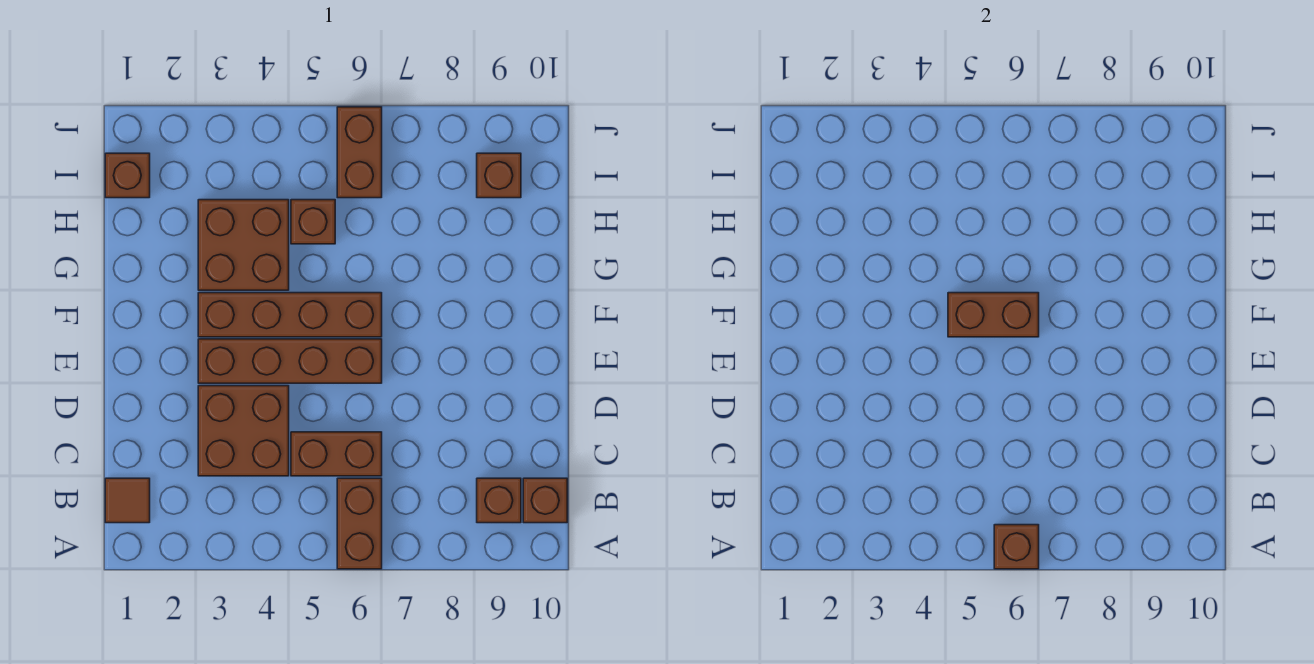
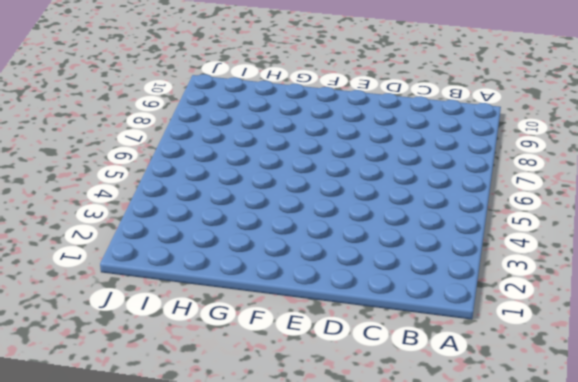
none -> brown 1x2 brick [337,478,382,569]
none -> brown 1x1 tile [105,478,150,523]
none -> brown 1x1 brick [477,478,521,523]

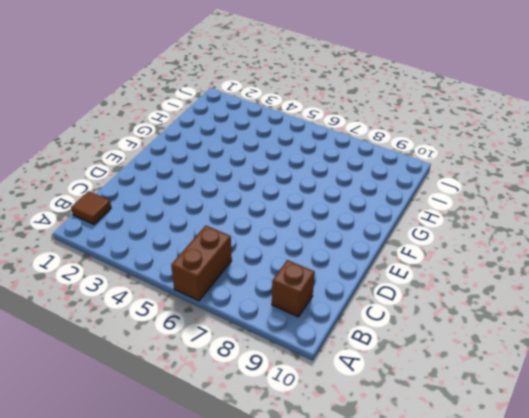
none -> brown 1x1 brick [523,478,567,523]
none -> brown 2x2 brick [198,386,289,476]
none -> brown 1x2 brick [291,432,382,476]

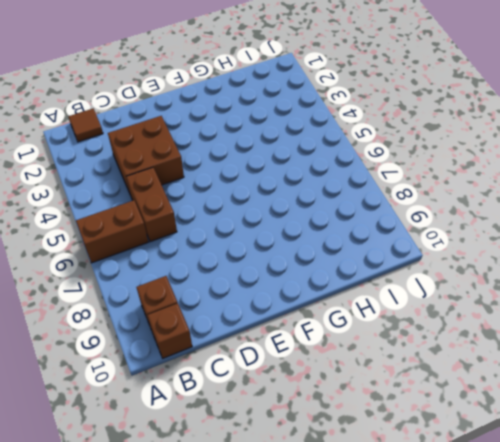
none -> brown 1x4 brick [198,339,382,383]
none -> brown 1x4 brick [198,293,382,337]
none -> brown 2x2 brick [198,200,289,290]

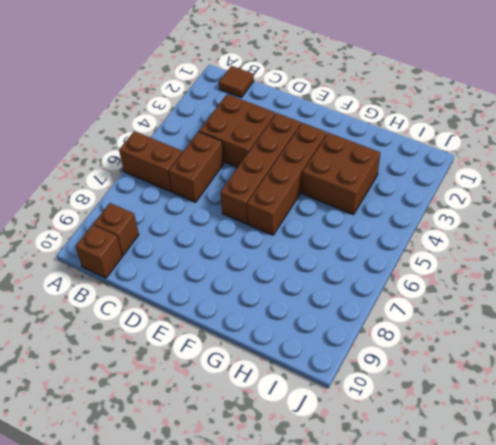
none -> brown 1x1 brick [291,200,335,244]
none -> brown 1x1 brick [105,153,150,198]
none -> brown 1x2 brick [337,107,382,198]

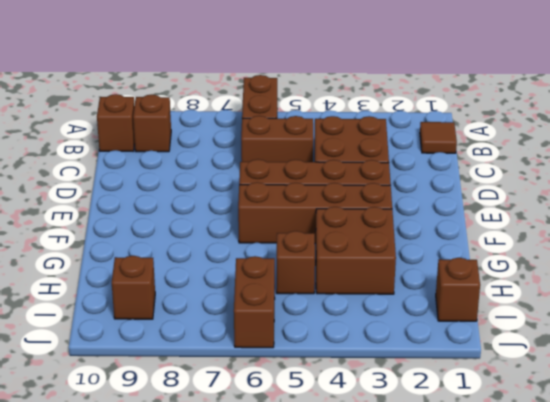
none -> brown 1x1 brick [994,525,1039,569]
none -> brown 1x2 brick [948,293,1039,337]

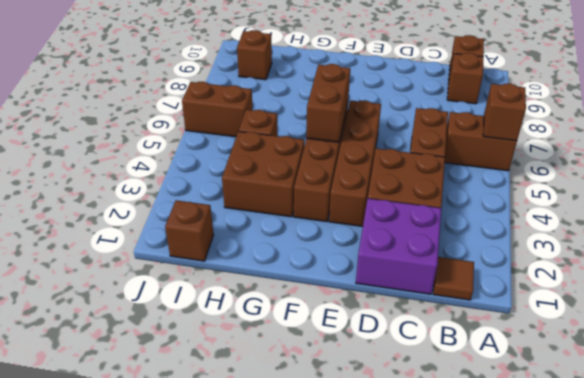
purple 2x2 brick [356,198,441,294] -> none

